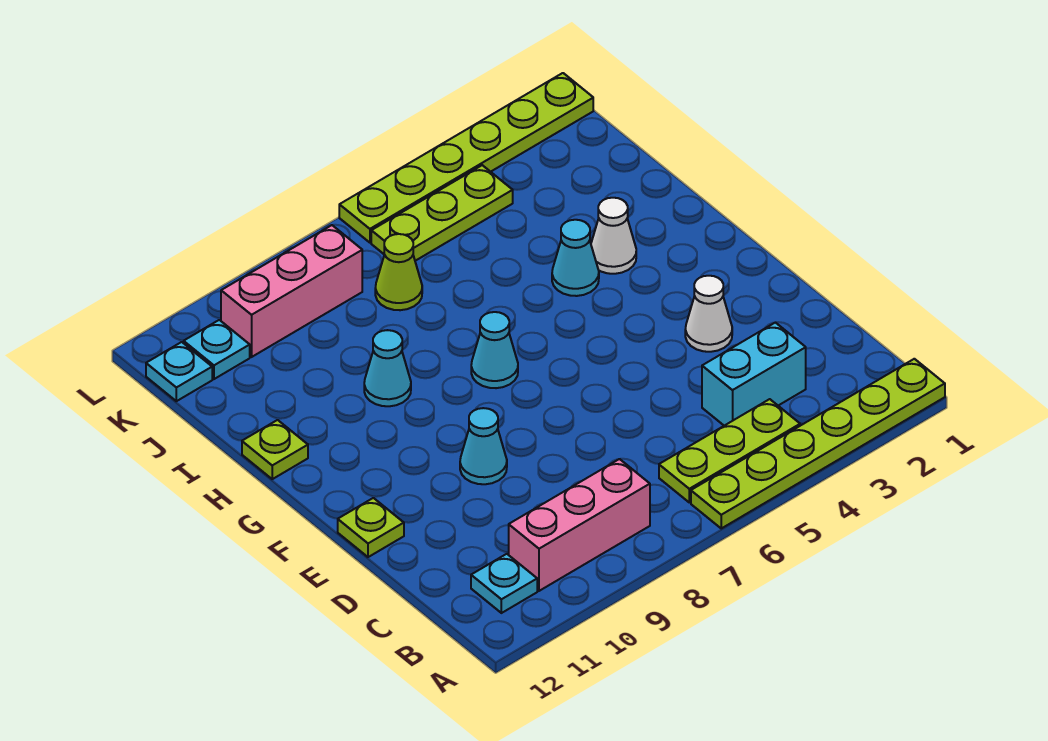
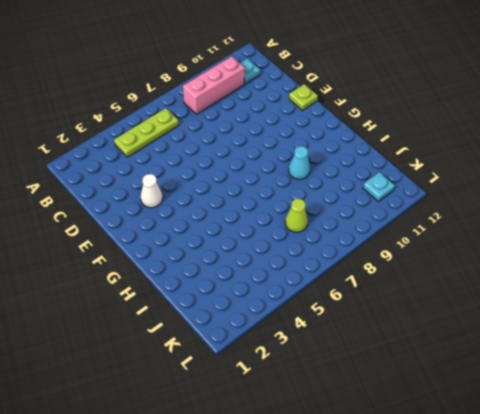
none -> lime 1x6 plate [691,359,945,528]
none -> cyan 1x2 brick [702,322,806,426]
none -> cyan 1x1 cone [460,408,507,484]

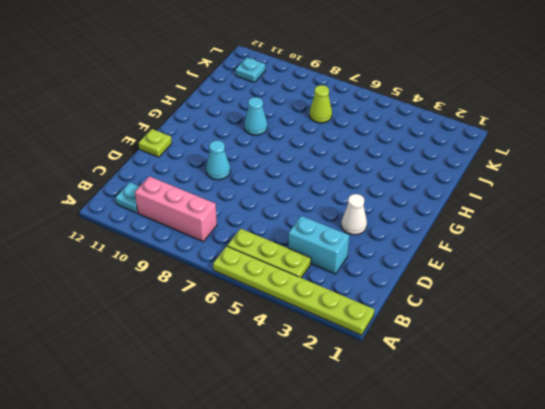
none -> cyan 1x1 cone [471,312,518,388]
none -> white 1x1 cone [591,198,636,274]
none -> cyan 1x1 cone [552,220,599,296]

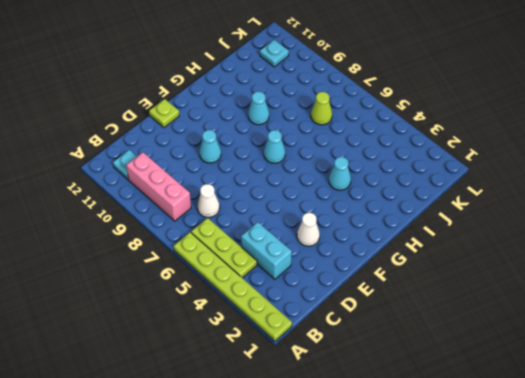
white 1x1 cone [197,184,220,217] -> white 1x1 cone moved to [591,198,636,274]
none -> lime 1x1 plate [242,420,308,479]
none -> lime 1x3 plate [371,165,513,261]
none -> pink 1x3 brick [221,225,362,357]

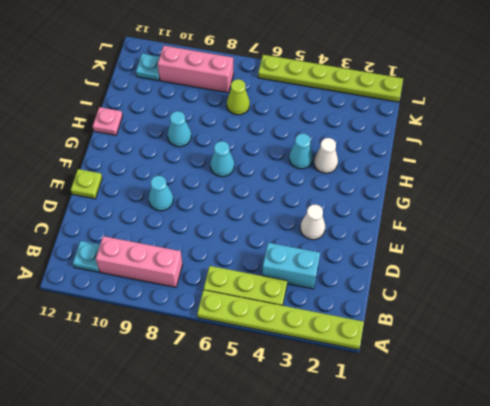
pink 1x1 plate [93,107,123,135] -> lime 1x1 plate [242,420,308,479]
none -> lime 1x3 plate [371,165,513,261]
none -> cyan 1x1 plate [146,342,212,401]

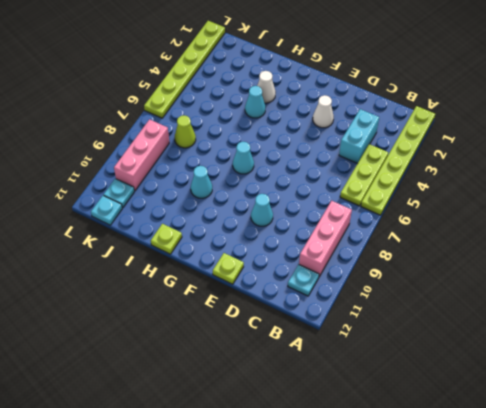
none -> lime 1x3 plate [371,165,513,261]

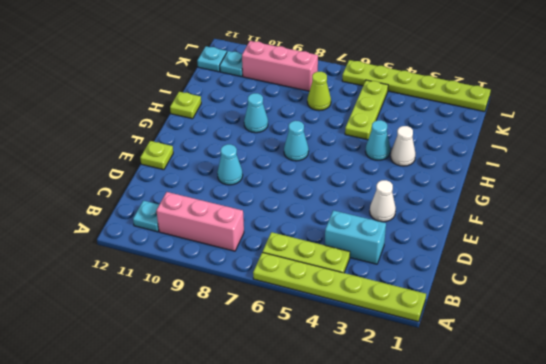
lime 1x3 plate [345,80,388,140] -> lime 1x3 plate turned to [371,165,513,261]

